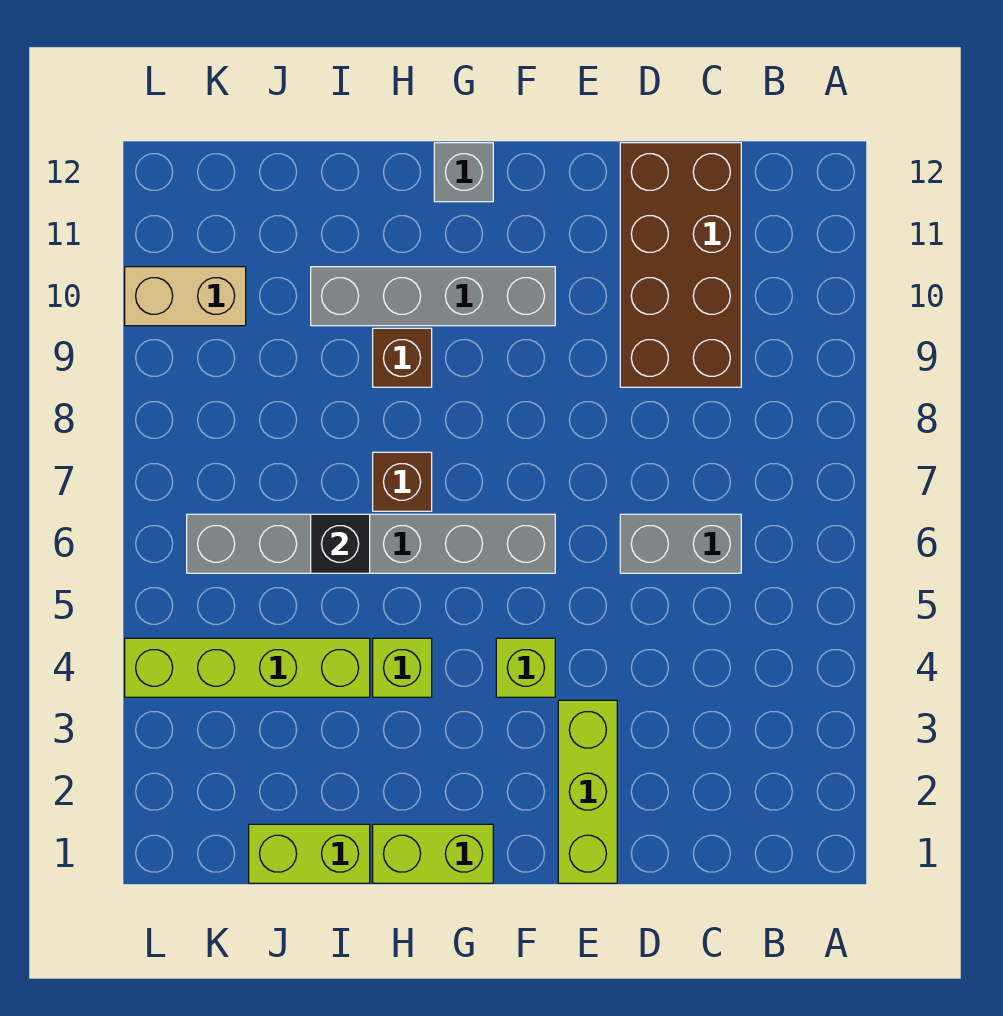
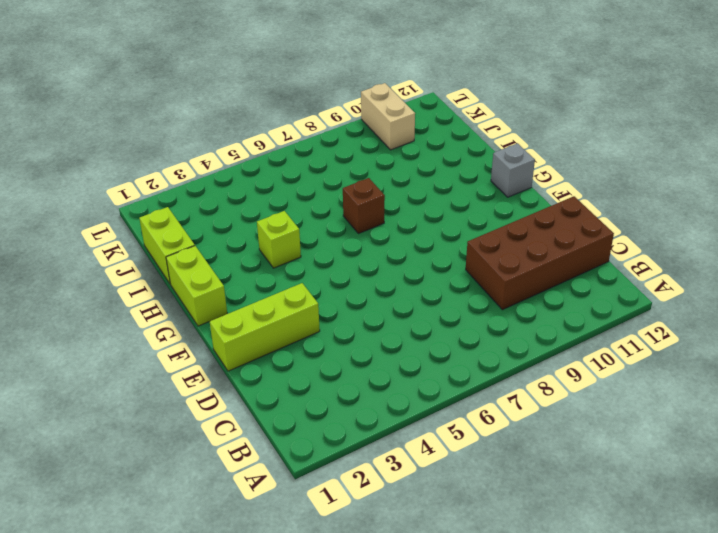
none -> grey 1x2 brick [620,514,741,573]
none -> lime 1x1 brick [496,638,555,697]
none -> grey 1x6 brick [187,514,555,573]

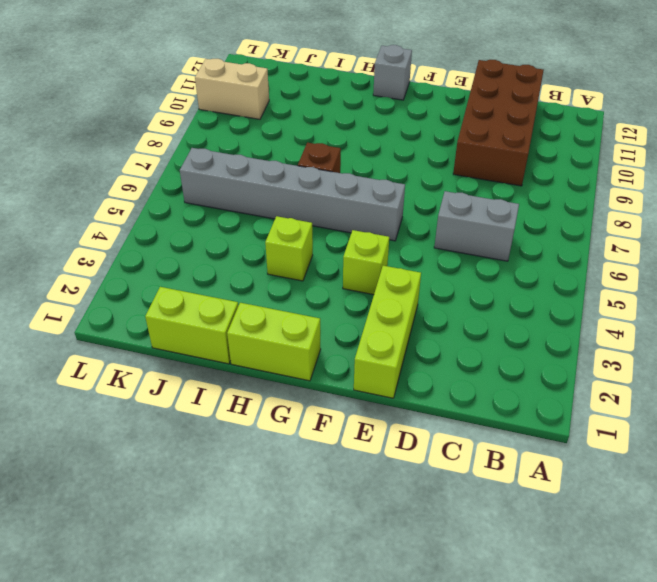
none -> grey 1x4 brick [311,267,555,326]
none -> brown 1x1 brick [373,328,432,387]
none -> lime 1x4 brick [125,638,370,697]

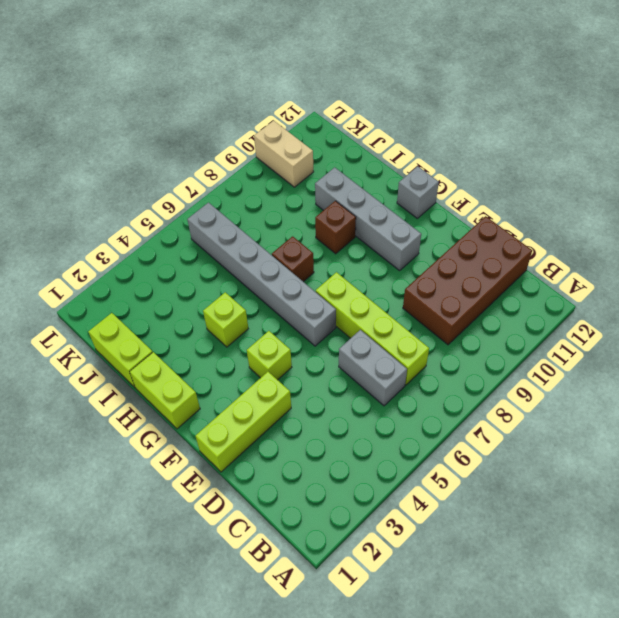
lime 1x4 brick [316,272,429,385] -> lime 1x4 brick moved to [125,638,370,697]
none -> black 1x1 brick [311,514,370,573]

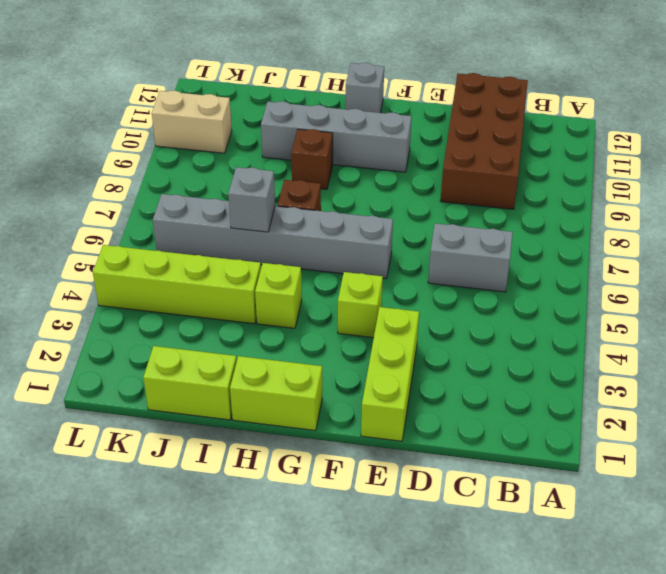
grey 1x1 brick [228,167,275,232] -> black 1x1 brick [311,514,370,573]

